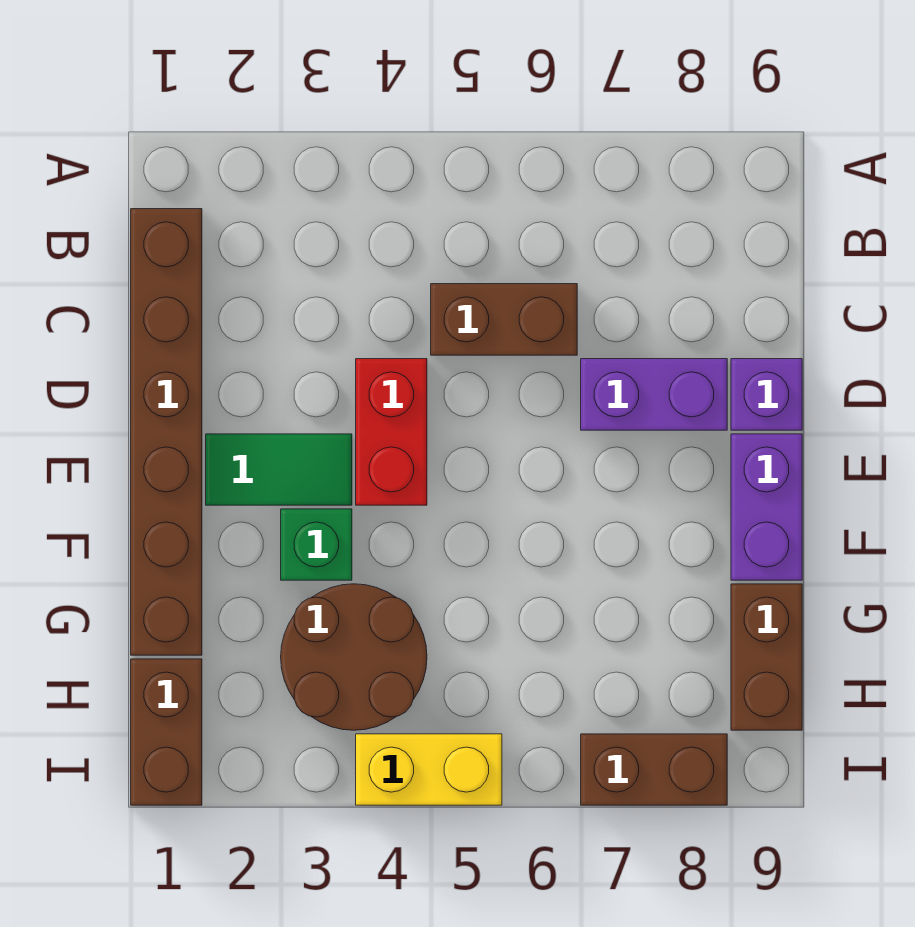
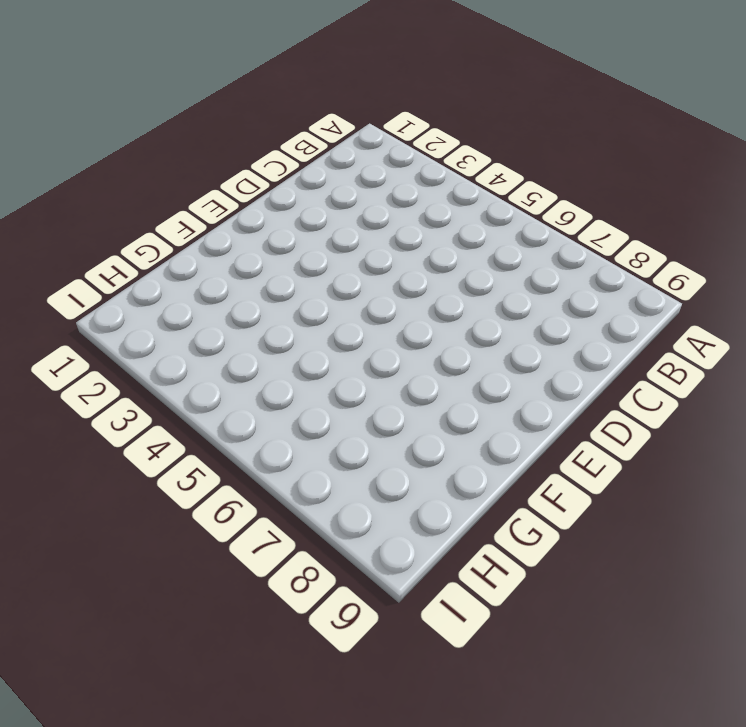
none -> brown 1x6 brick [131,209,202,655]
none -> brown 1x2 brick [431,284,577,355]
none -> red 1x2 brick [356,359,427,505]

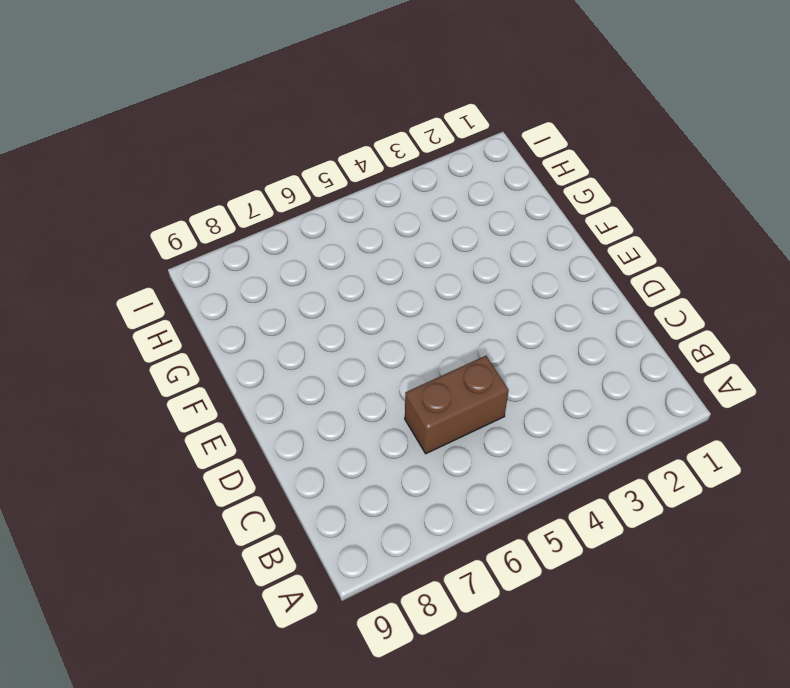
none -> brown 1x6 brick [131,209,202,655]
none -> red 1x2 brick [356,359,427,505]
none -> purple 1x2 brick [581,359,727,430]

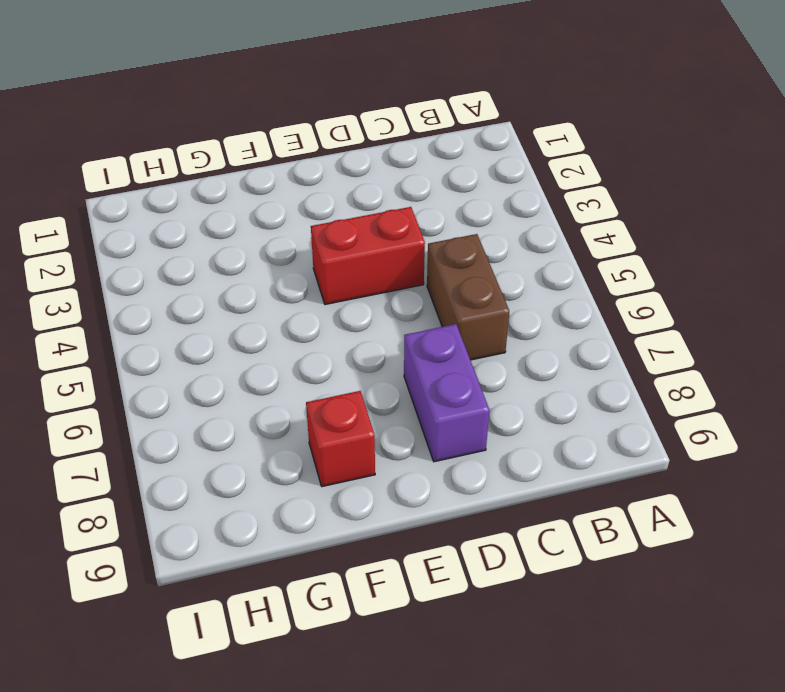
red 1x1 brick [306,391,375,487] -> none
none -> brown 1x6 brick [131,209,202,655]
none -> purple 1x1 brick [731,359,802,430]
none -> green 1x2 tile [206,434,352,505]

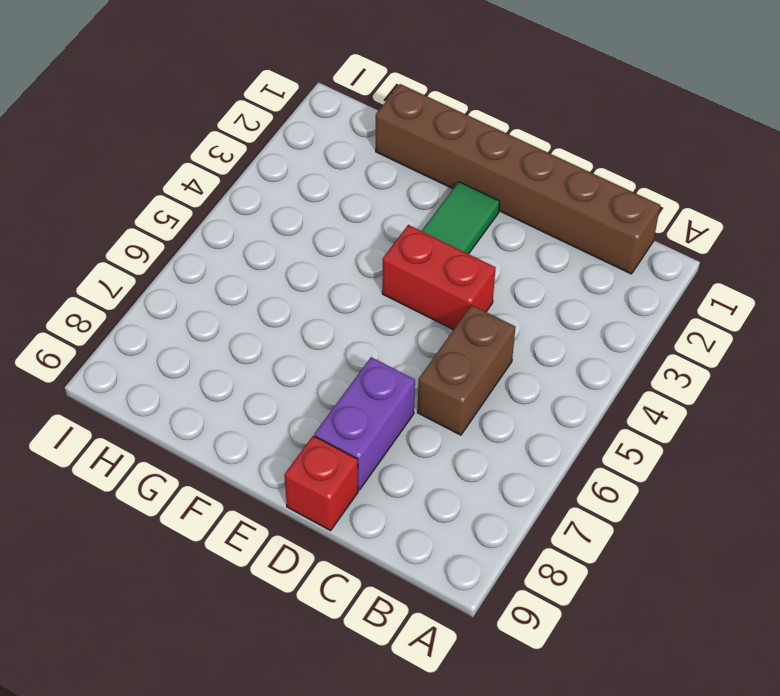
red 1x1 brick [284,436,358,531] -> purple 1x1 brick [731,359,802,430]
none -> purple 1x2 brick [731,434,802,580]
none -> green 1x1 brick [281,509,352,580]
none -> brown 2x2 round brick [281,584,427,730]

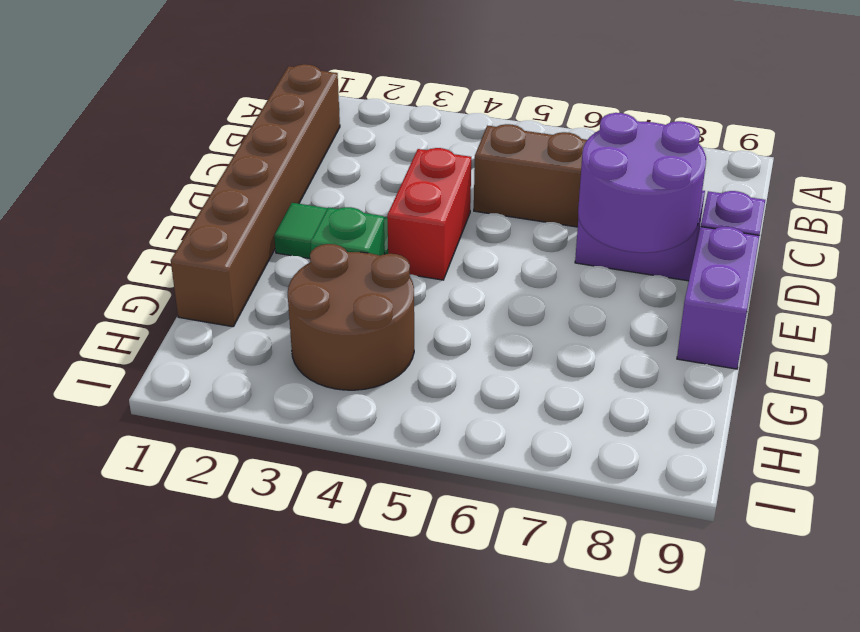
purple 2x2 round brick [578,113,706,253] -> none
none -> brown 1x2 brick [731,584,802,730]
none -> brown 1x2 brick [131,659,202,805]
none -> yellow 1x2 brick [356,734,502,805]

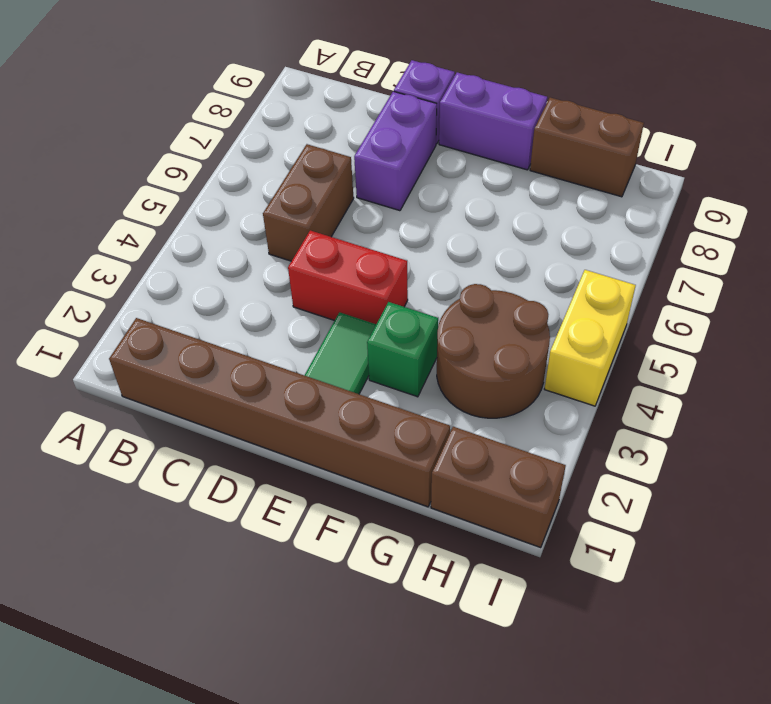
none -> brown 1x2 brick [581,734,727,805]

